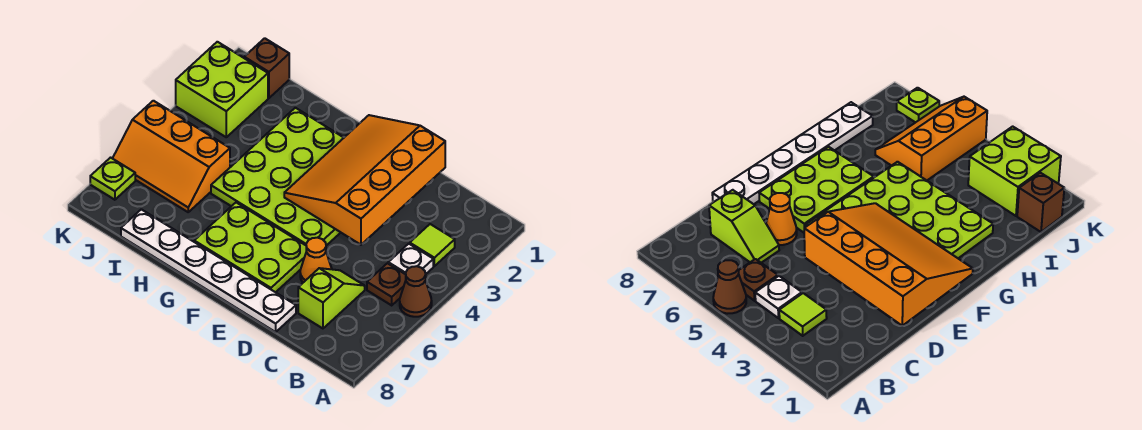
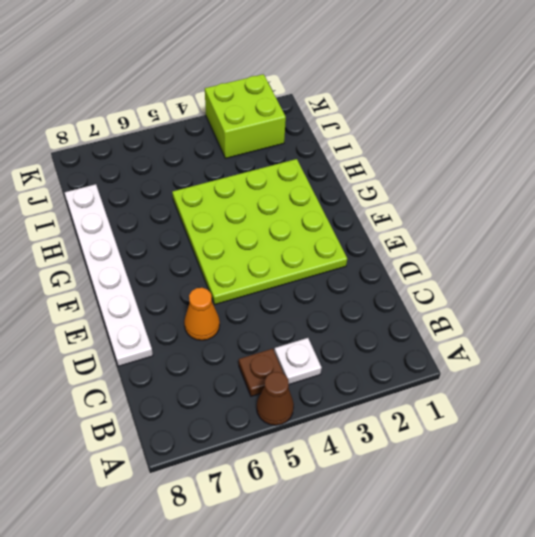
none -> lime 1x1 tile [410,224,455,266]
none -> lime 1x2 slope [298,268,365,328]
none -> lime 2x3 plate [194,203,307,292]

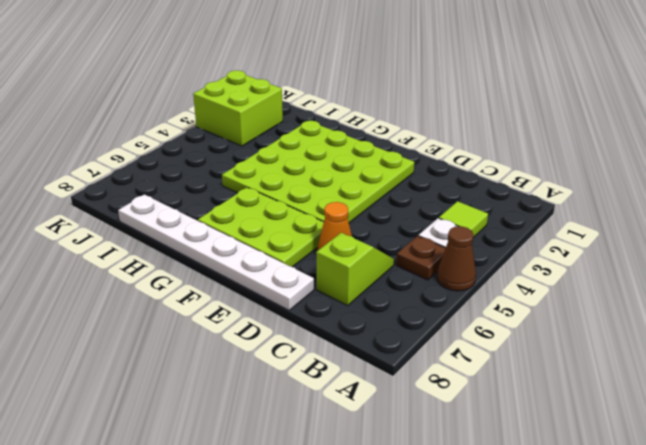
none -> orange 2x3 slope [113,101,230,212]
none -> brown 1x1 brick [244,38,289,98]
none -> lime 1x1 plate [90,158,135,200]

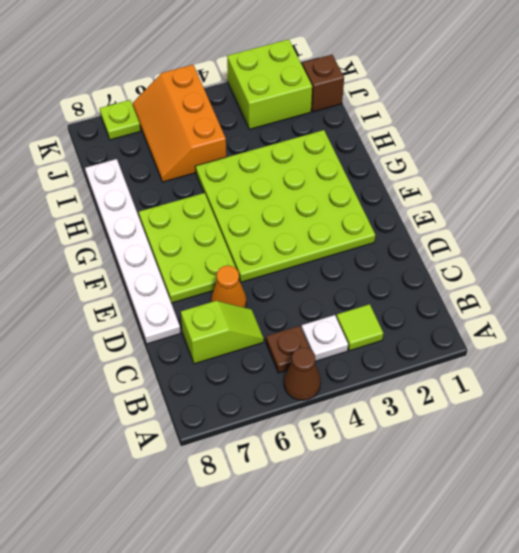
none -> orange 3x4 slope [284,115,445,245]

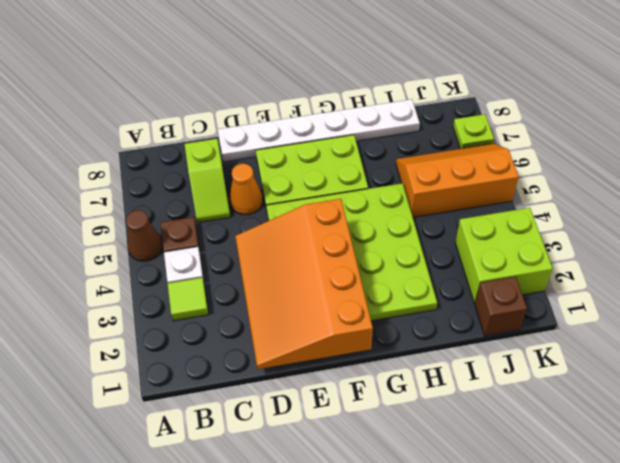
orange 3x4 slope [235,199,373,369] -> orange 3x4 slope turned to [284,115,445,245]

